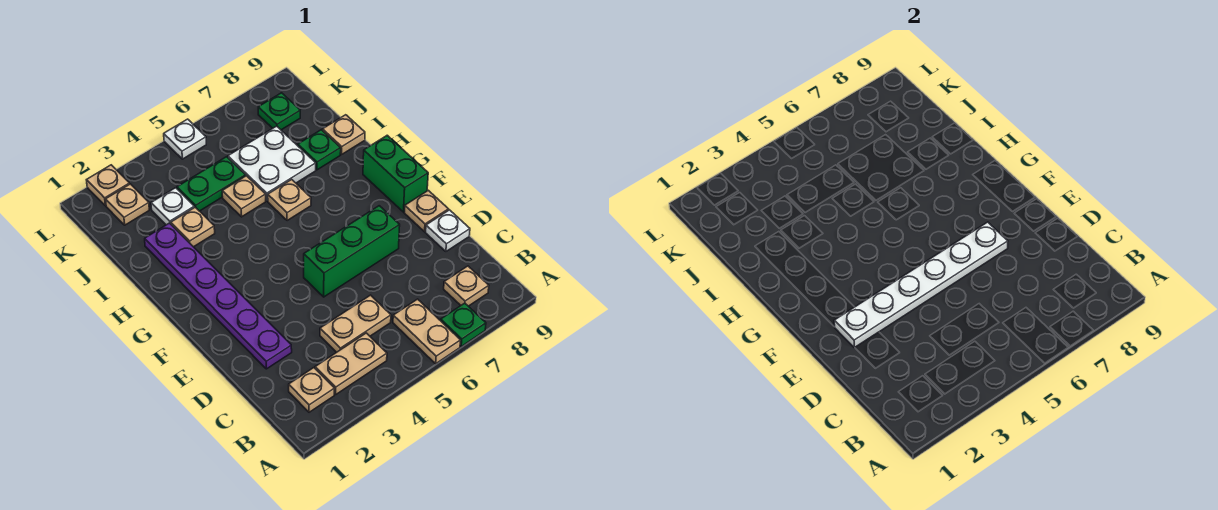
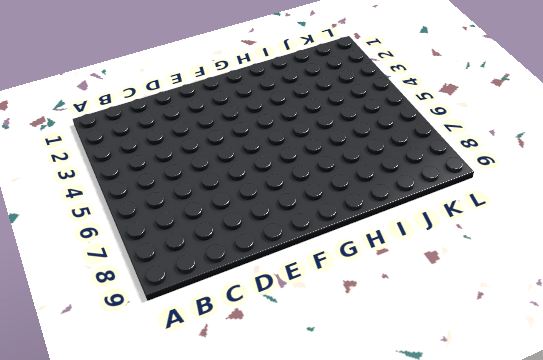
none -> tan 1x2 plate [393,299,461,364]
none -> green 1x1 plate [441,303,486,347]
none -> tan 1x1 plate [289,368,335,412]

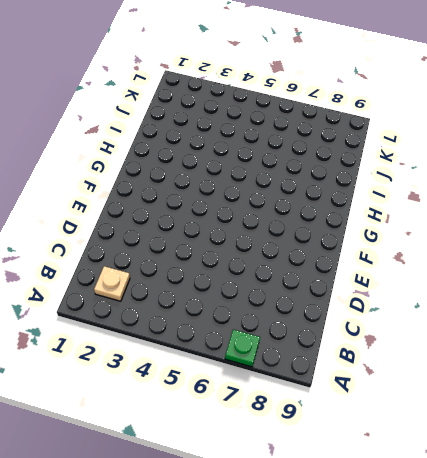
none -> tan 1x2 plate [393,299,461,364]
none -> tan 1x2 plate [315,333,387,394]
none -> tan 1x1 plate [444,266,489,306]

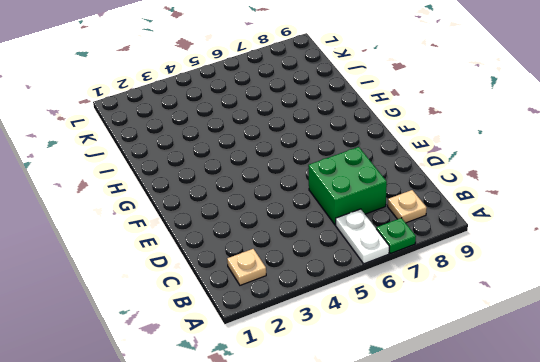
white 1x2 plate [336,209,389,264] -> tan 1x2 plate [393,299,461,364]
green 2x2 brick [308,147,387,225] -> none
none -> tan 1x2 plate [315,333,387,394]
none -> tan 1x2 plate [320,295,391,352]
none -> purple 1x6 plate [145,223,292,369]

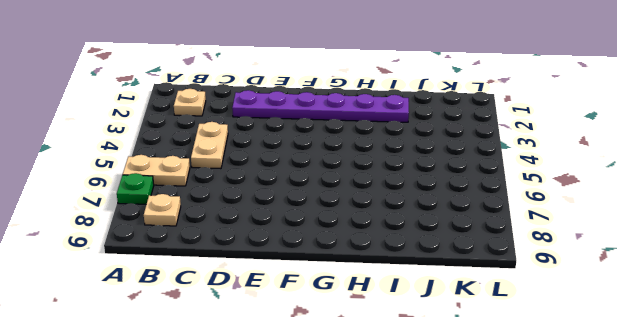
none -> tan 1x2 plate [315,333,387,394]
none -> white 1x1 plate [426,210,470,251]
none -> green 1x3 brick [304,206,400,297]

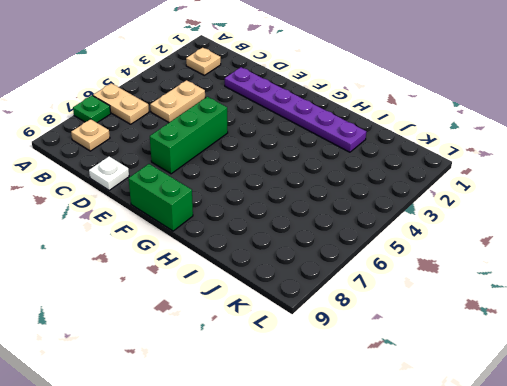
none -> tan 1x2 plate [315,333,387,394]
none -> tan 1x1 plate [404,190,448,232]
none -> tan 1x1 plate [268,179,311,221]

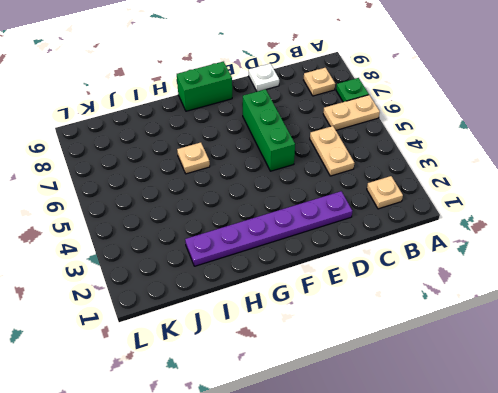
none -> tan 1x2 plate [315,333,387,394]
none -> tan 1x1 plate [404,190,448,232]
none -> tan 1x1 plate [171,207,215,247]

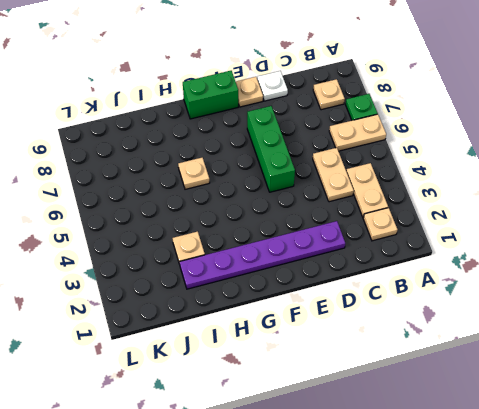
none -> tan 1x1 plate [222,176,266,217]
none -> white 2x2 plate [228,126,316,201]
none -> green 1x1 plate [298,130,341,170]

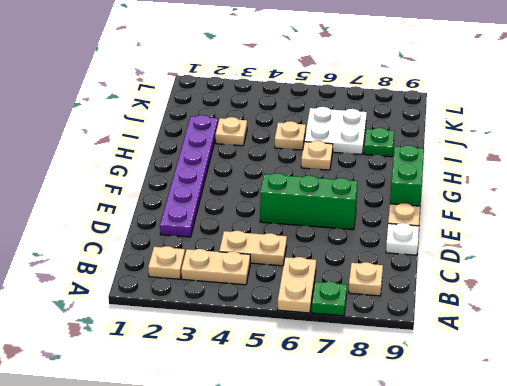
none -> tan 1x1 plate [323,115,365,154]
none -> white 1x1 plate [151,188,194,225]
none -> green 1x2 plate [177,157,246,211]

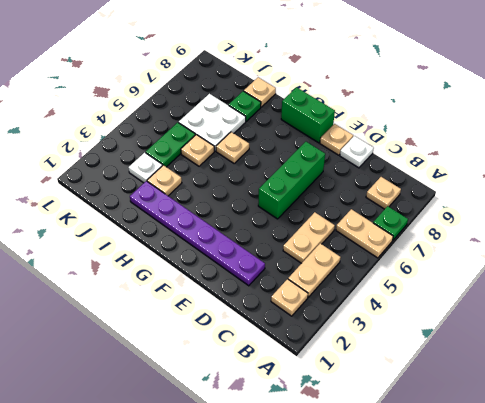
none -> tan 1x1 plate [106,184,149,225]
none -> green 1x1 plate [258,93,300,130]
none -> tan 1x1 plate [87,165,129,206]

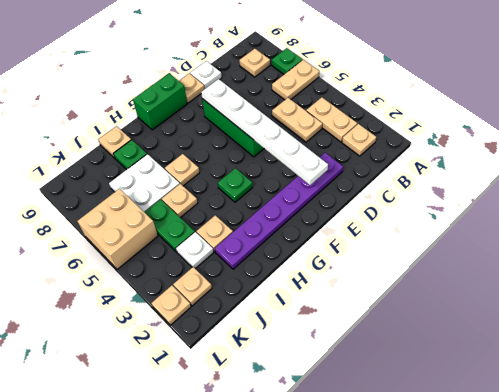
green 1x1 plate [218,168,253,202] -> green 1x1 plate moved to [258,93,300,130]
tan 2x2 brick [78,189,158,270] -> white 1x1 plate [164,119,206,159]

